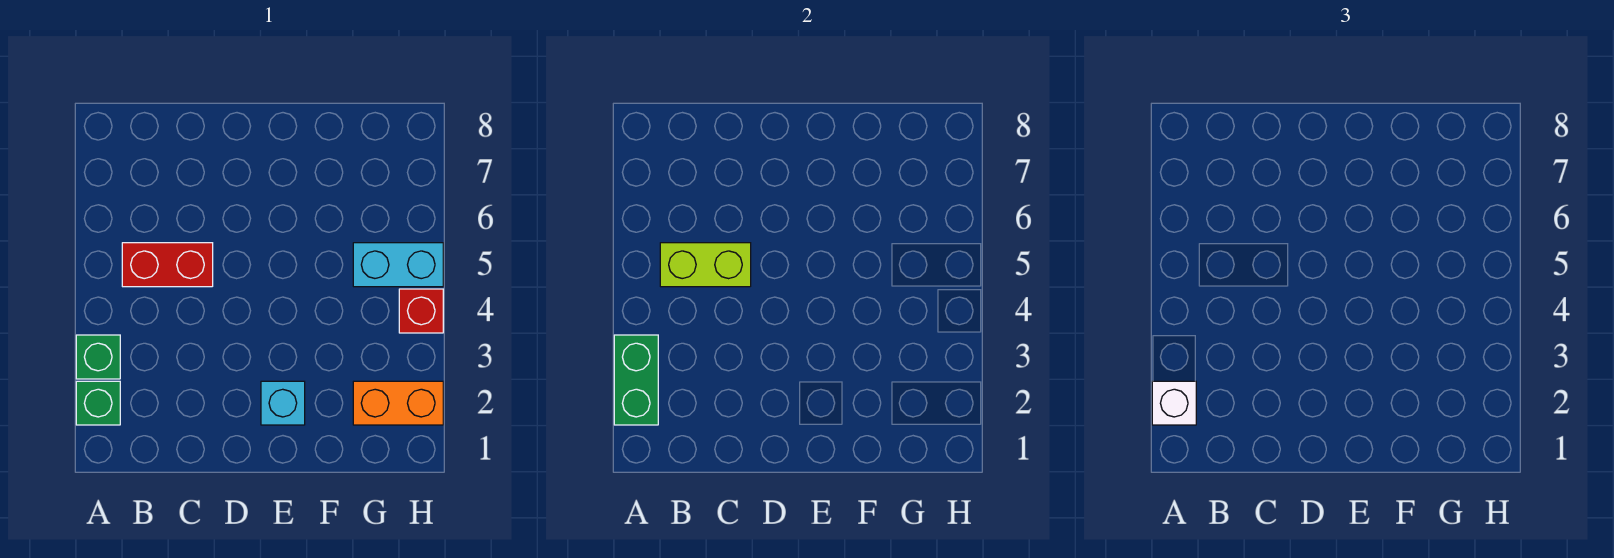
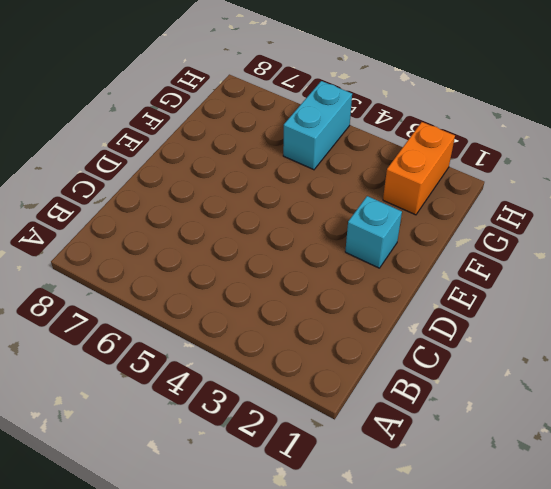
none -> green 1x1 brick [76,381,120,425]
none -> green 1x1 brick [76,335,120,379]

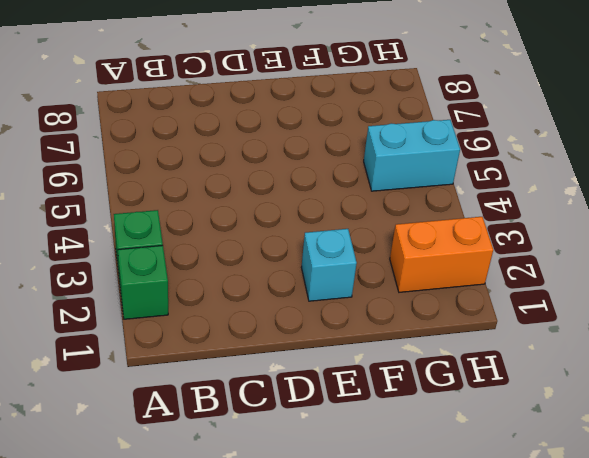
none -> red 1x2 brick [122,243,213,287]
none -> red 1x1 brick [399,289,443,333]

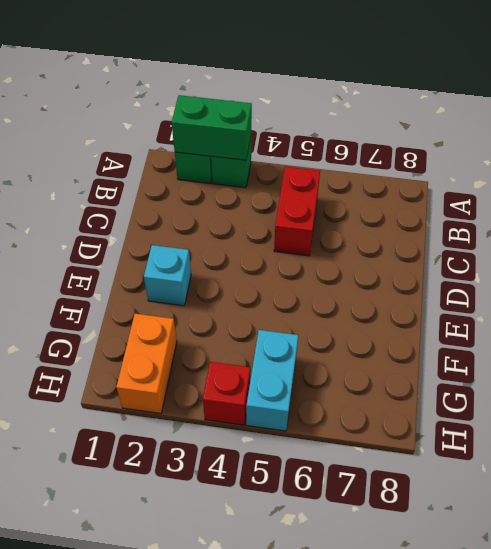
none -> lime 1x2 brick [660,243,751,287]
none -> white 1x1 brick [1152,381,1196,425]

